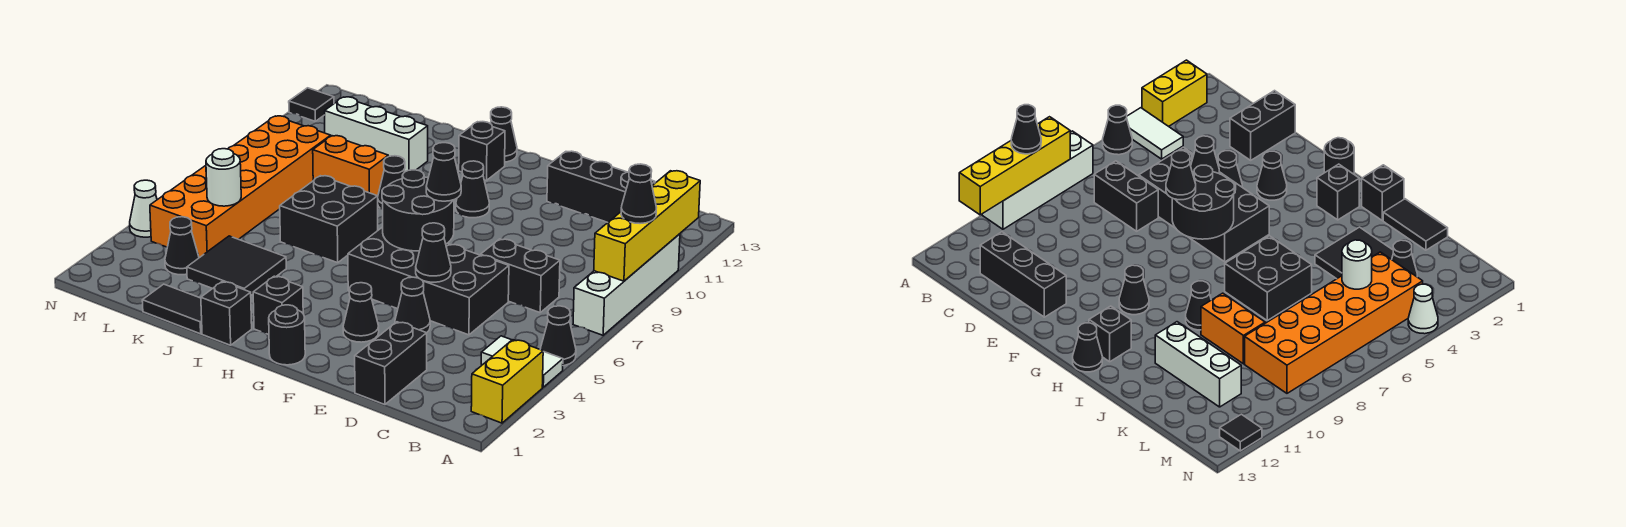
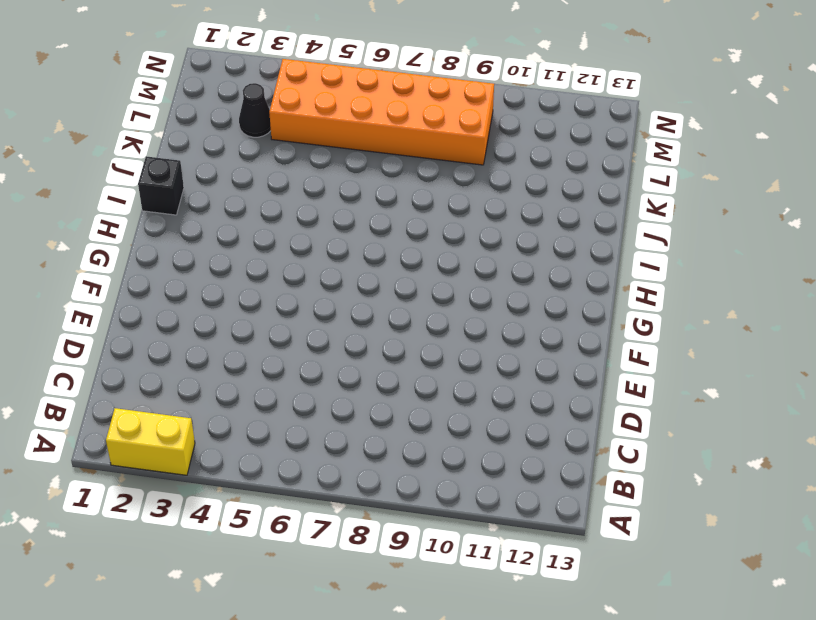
none -> white 1x2 tile [481,336,563,387]
none -> black 1x1 cone [540,306,576,366]
none -> white 1x4 brick [573,234,680,335]
none -> black 1x2 brick [481,239,560,313]

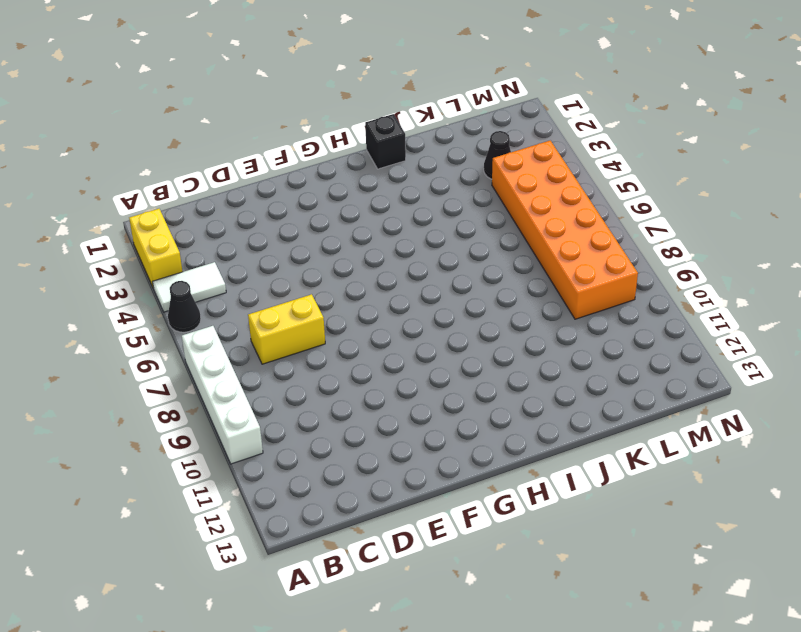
yellow 1x2 brick [248,294,325,364] -> black 1x2 brick [481,239,560,313]
none -> black 1x3 brick [547,151,655,222]
none -> black 1x2 brick [355,322,427,405]
none -> black 2x4 brick [348,227,509,335]
none -> black 1x1 cone [395,277,430,333]

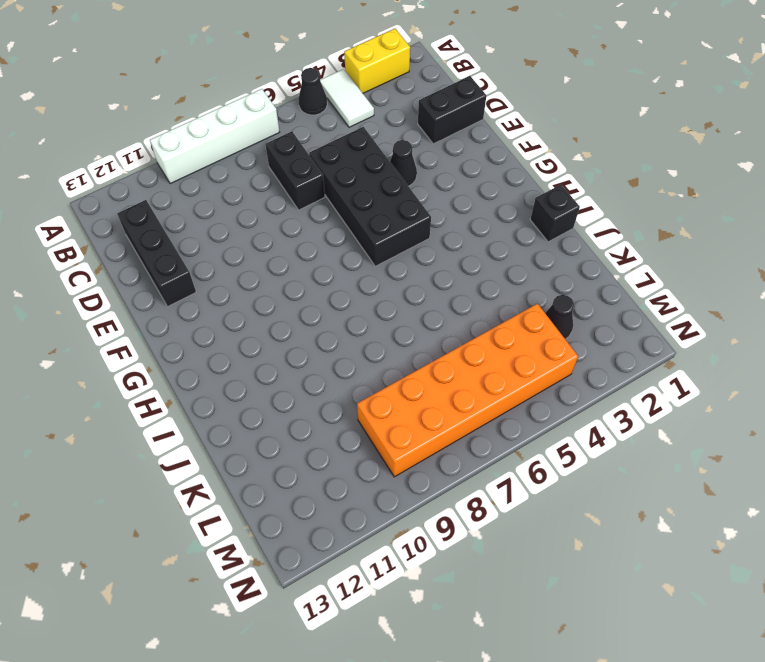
none -> black 1x1 cone [343,283,379,342]
none -> black 1x1 round brick [269,305,305,365]
none -> black 1x1 cone [456,161,489,218]
none -> black 1x1 brick [253,276,303,335]

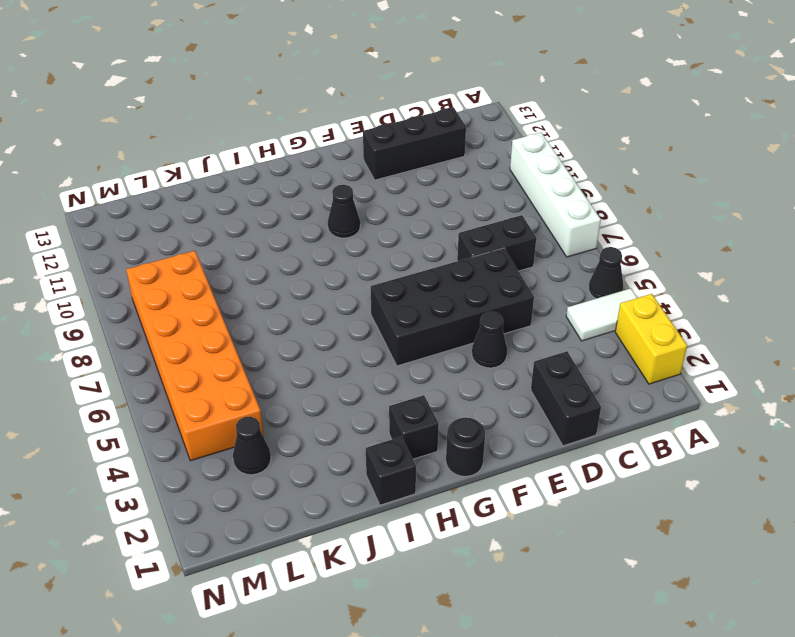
none -> black 1x1 cone [343,283,379,342]
none -> black 1x1 brick [459,122,505,181]
none -> black 1x1 cone [490,107,517,162]
none -> black 2x2 brick [280,176,378,263]

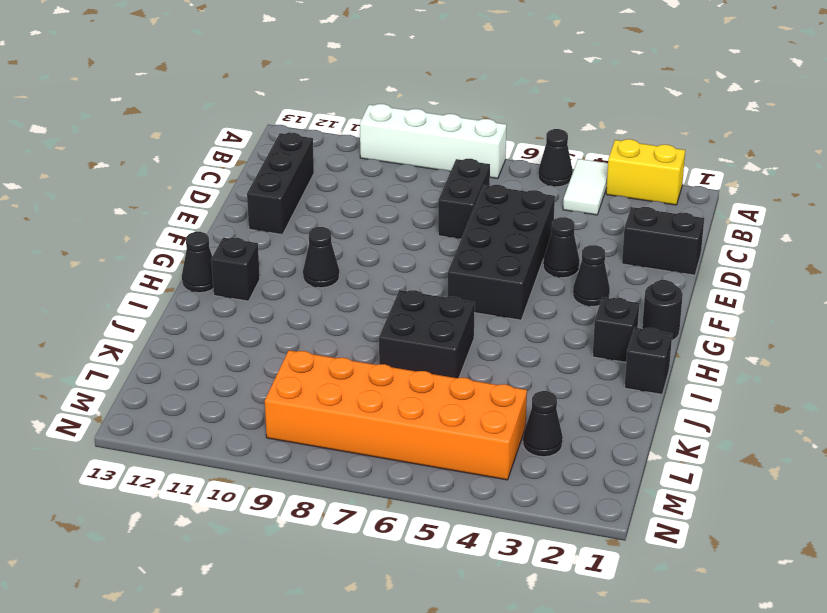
none -> black 1x1 cone [378,156,405,210]
none -> black 1x2 tile [142,284,202,334]
none -> black 2x2 tile [187,236,286,295]
none -> orange 1x2 brick [313,136,388,196]

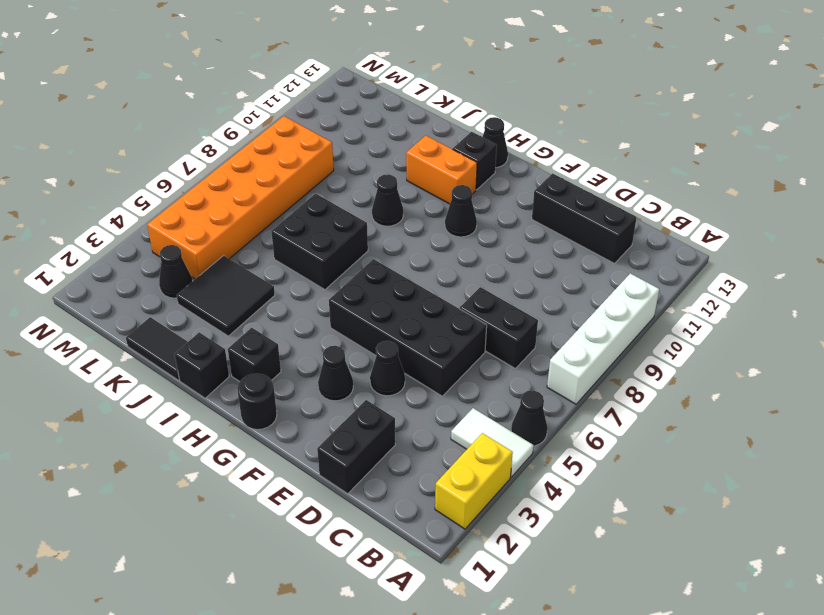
orange 1x2 brick [406,136,477,204] -> orange 1x2 brick moved to [313,136,388,196]
none -> white 1x3 brick [325,97,428,172]
none -> white 1x1 cone [130,180,157,237]
none -> black 1x1 tile [289,88,334,121]
none -> yellow 1x4 brick [594,171,700,281]

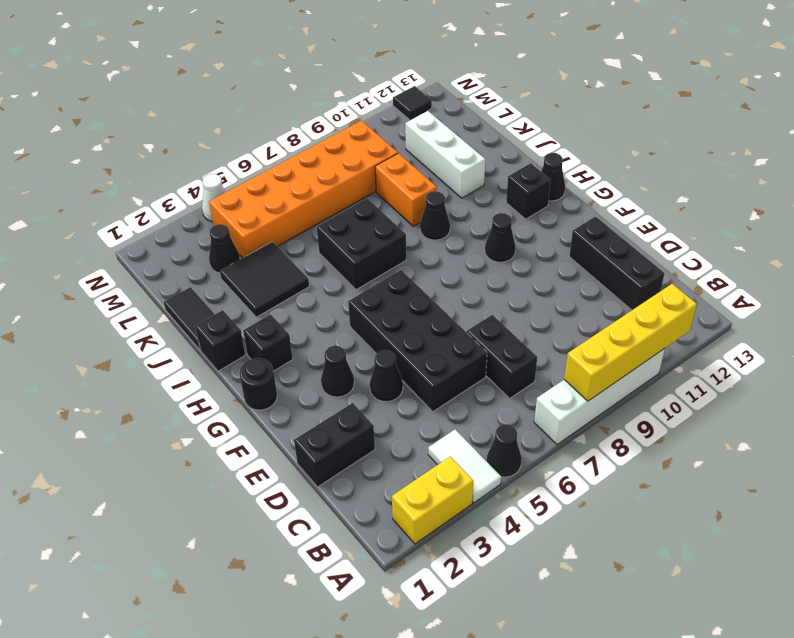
none -> black 1x1 cone [416,223,451,282]
none -> black 2x2 round brick [382,170,454,251]
none -> white 1x1 round brick [206,149,241,206]
none -> black 1x1 cone [621,164,656,223]

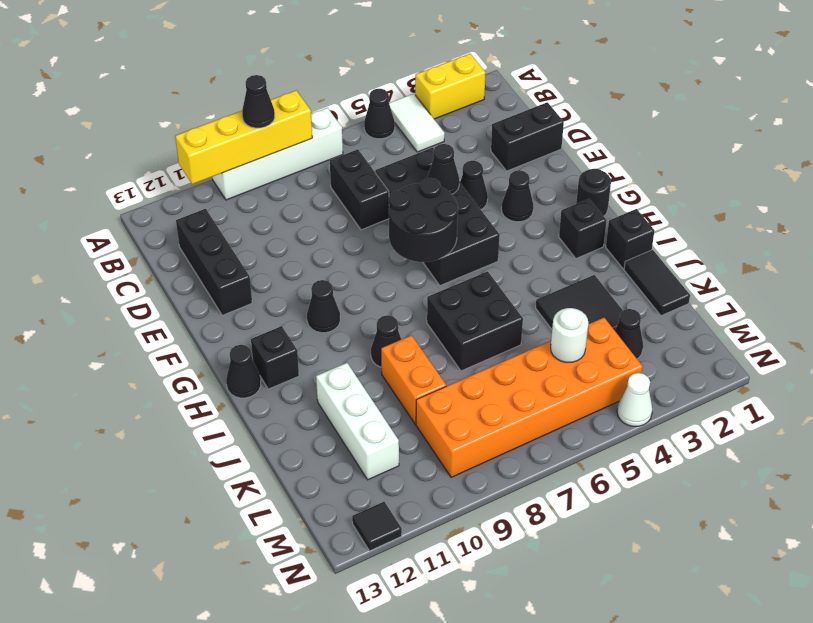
none -> black 1x1 cone [426,143,461,201]

